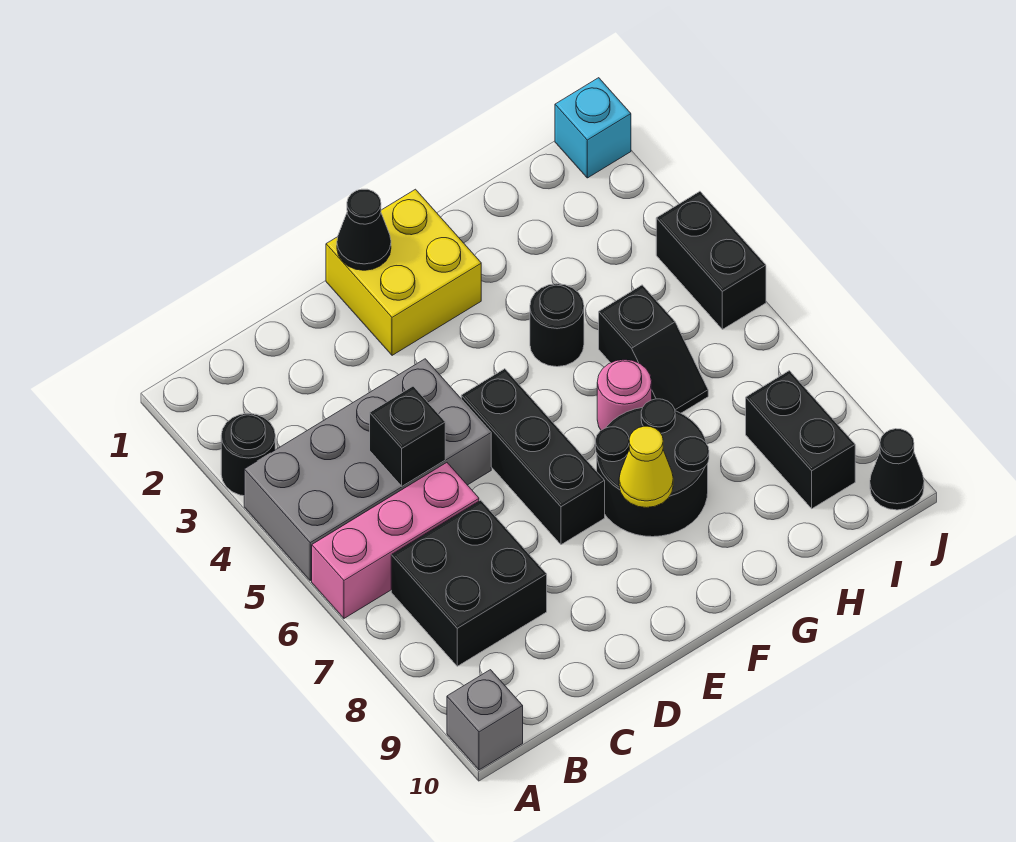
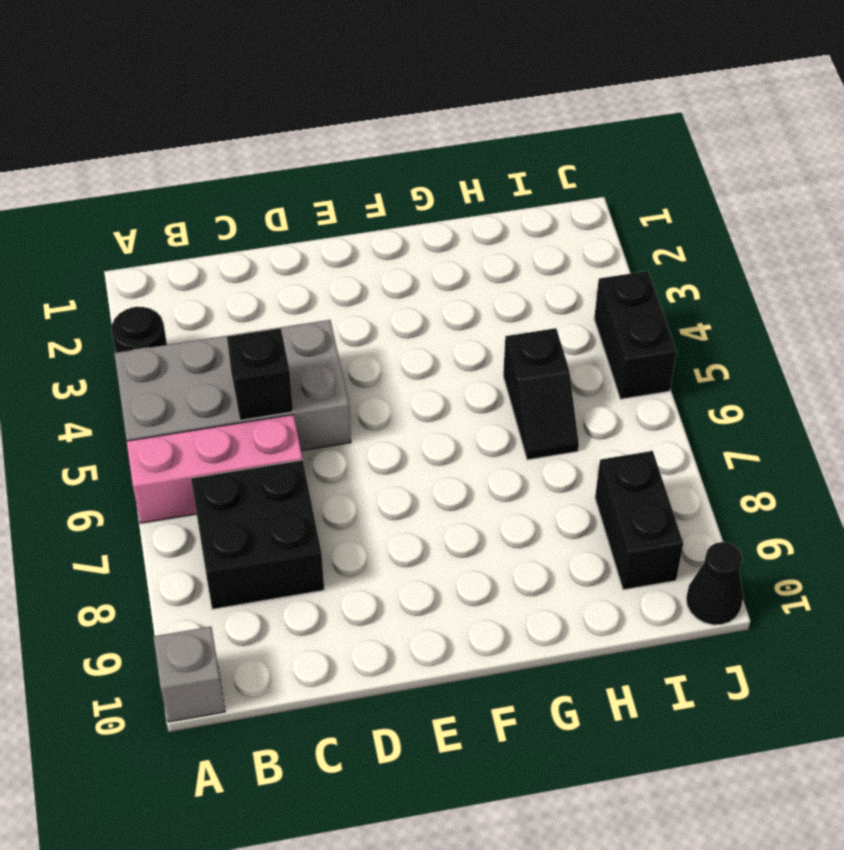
none -> yellow 2x2 brick [326,189,481,355]
none -> black 1x3 brick [461,369,605,545]
none -> black 2x2 round brick [595,399,709,537]

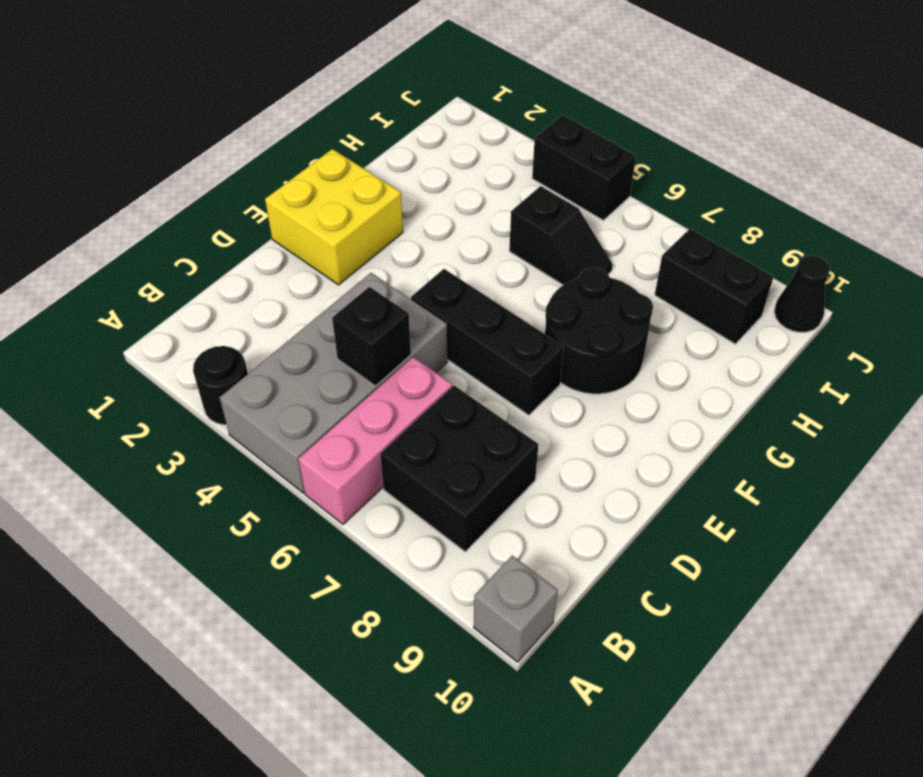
none -> black 1x1 round brick [530,284,584,367]
none -> pink 1x1 round brick [597,360,652,430]
none -> cyan 1x1 brick [555,78,631,178]

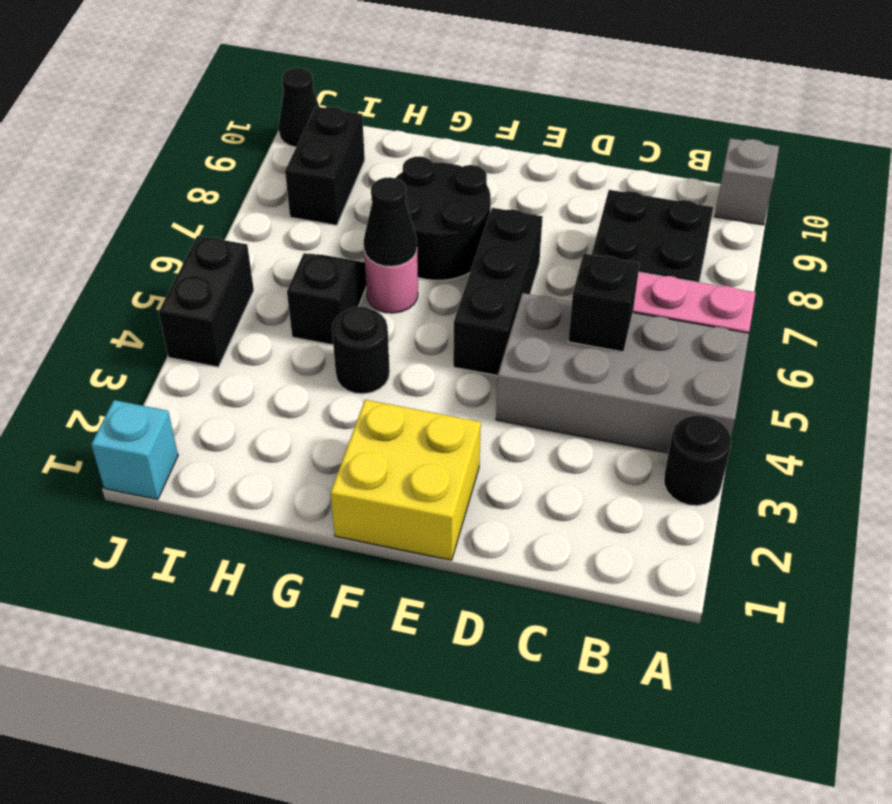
black 1x1 cone [364,177,417,266] -> black 1x1 cone moved to [337,189,391,270]
none -> yellow 1x1 cone [619,426,673,508]

